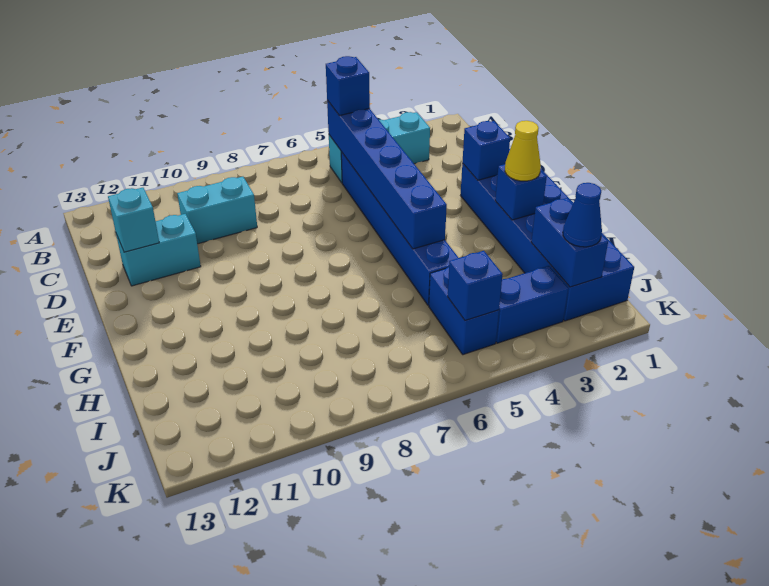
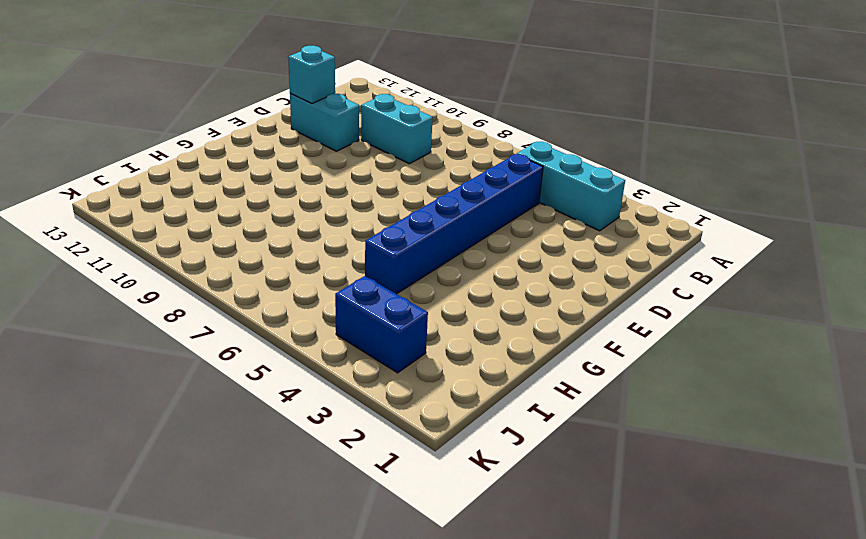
none -> blue 2x6 brick [461,149,634,321]
none -> blue 1x2 brick [429,267,499,355]
none -> blue 1x6 brick [327,100,447,249]

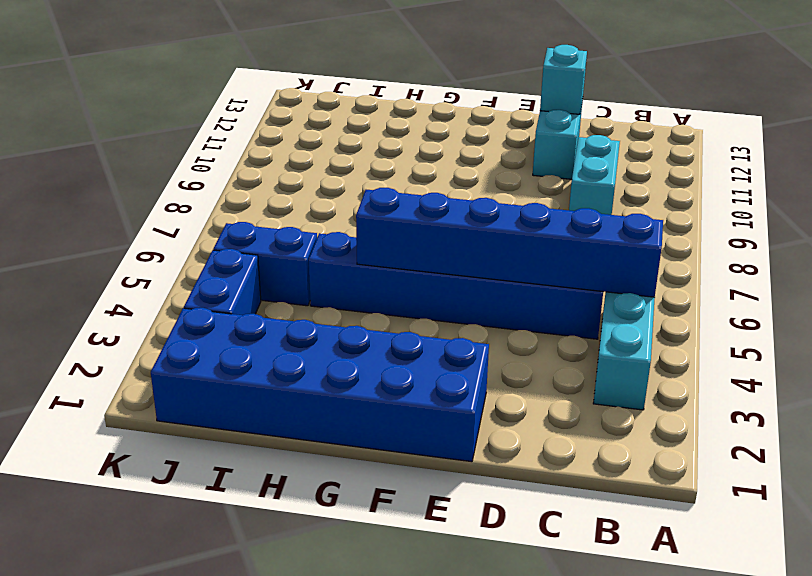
none -> blue 1x1 brick [462,121,510,180]
none -> blue 1x1 brick [495,164,547,220]
none -> blue 1x2 brick [531,198,608,287]

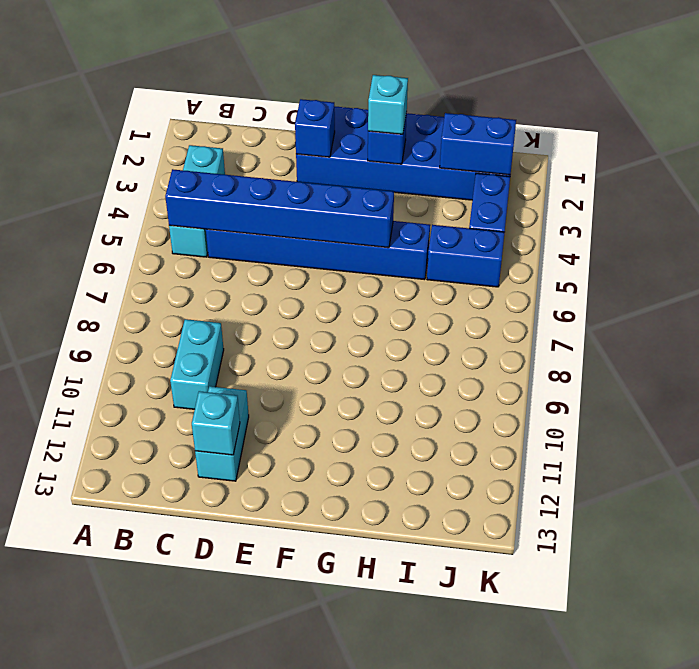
cyan 1x1 brick [368,75,408,134] -> yellow 1x1 cone [505,121,541,181]
none -> blue 1x1 brick [448,251,503,321]
none -> blue 1x1 brick [326,56,370,116]
none -> blue 1x1 cone [563,183,602,247]

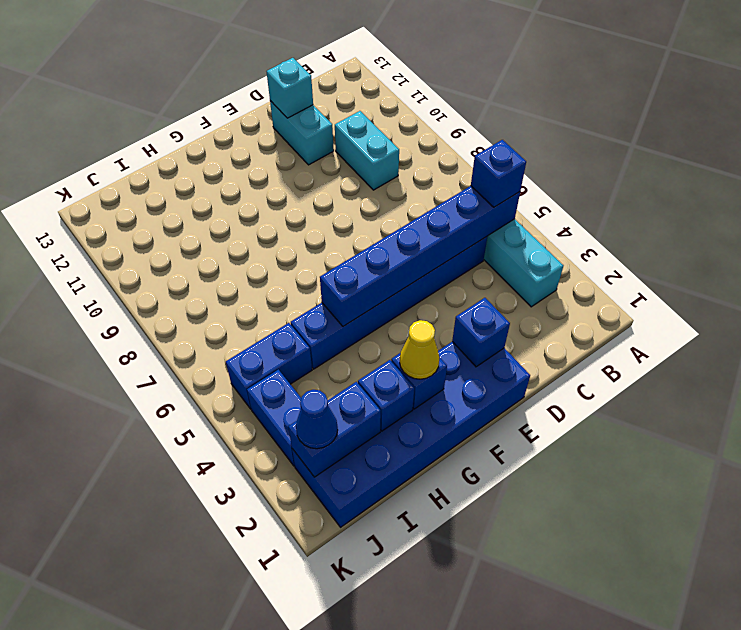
blue 1x1 brick [358,360,414,431] -> blue 1x1 brick moved to [448,251,503,321]

